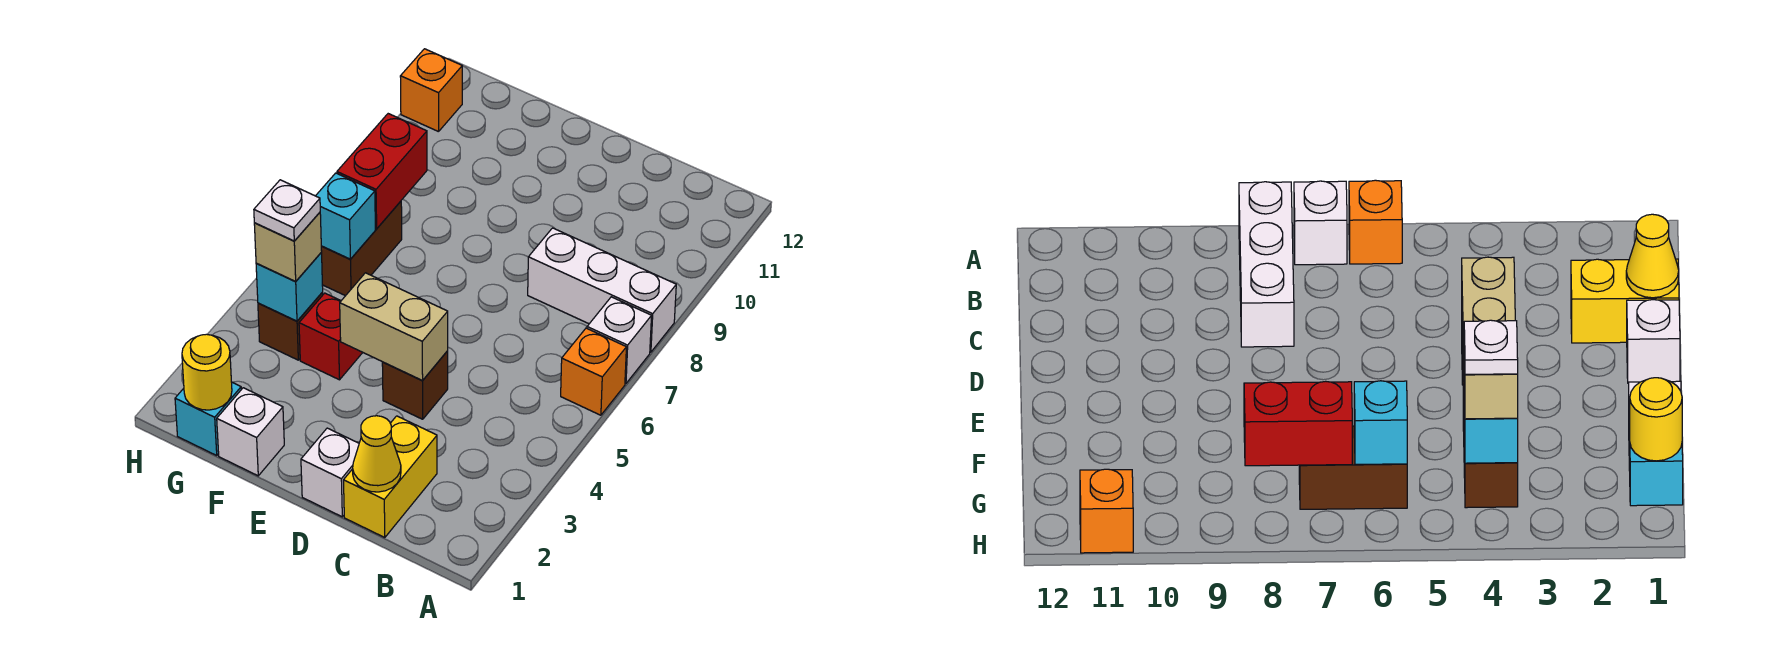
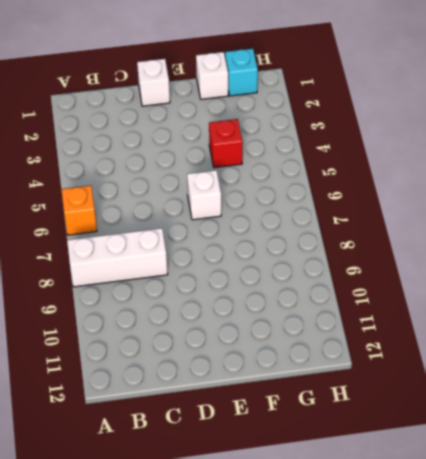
white 1x1 brick [187,170,221,220] -> white 1x1 brick moved to [587,297,652,384]
none -> yellow 1x2 brick [344,416,437,538]
none -> brown 1x1 brick [382,351,448,419]
none -> brown 1x1 brick [258,292,323,360]

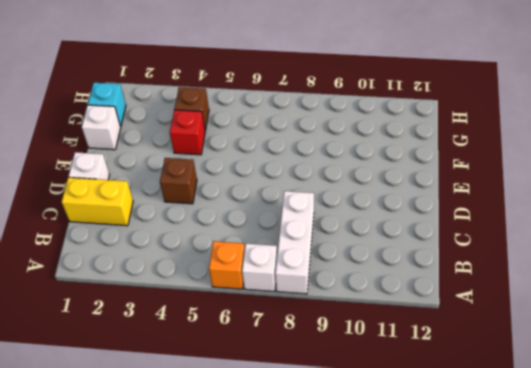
none -> brown 1x2 brick [321,201,402,296]
none -> orange 1x1 brick [400,49,462,132]
none -> yellow 1x1 cone [353,416,401,492]

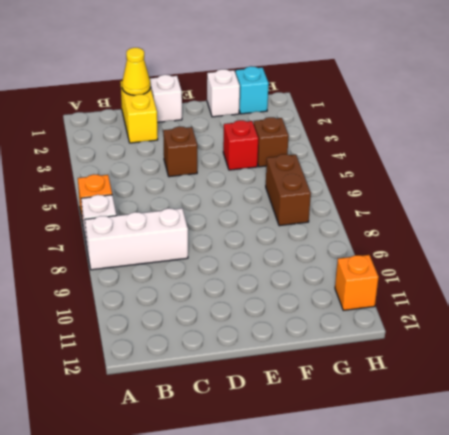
none -> tan 1x2 brick [340,273,448,381]
none -> yellow 1x1 round brick [182,334,232,410]
none -> cyan 1x1 brick [256,253,323,321]

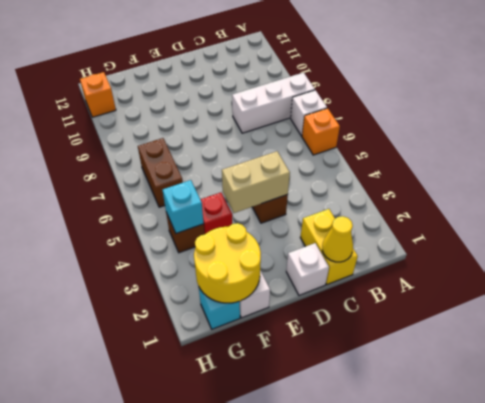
yellow 2x2 round brick [194,223,261,303] -> yellow 1x1 round brick [182,334,232,410]
none -> cyan 1x1 brick [316,173,375,259]
none -> red 1x2 brick [337,114,427,229]
none -> tan 1x1 brick [254,213,322,282]

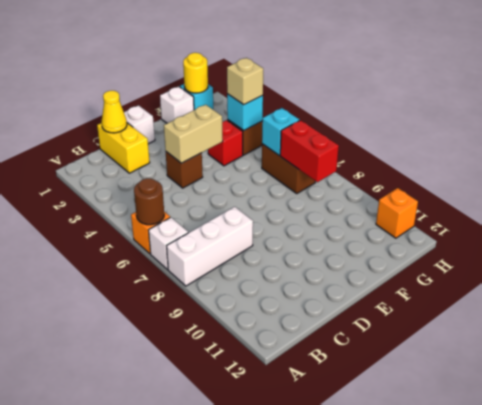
brown 1x1 round brick [134,178,164,225] -> none
none -> white 1x1 plate [254,180,320,241]

